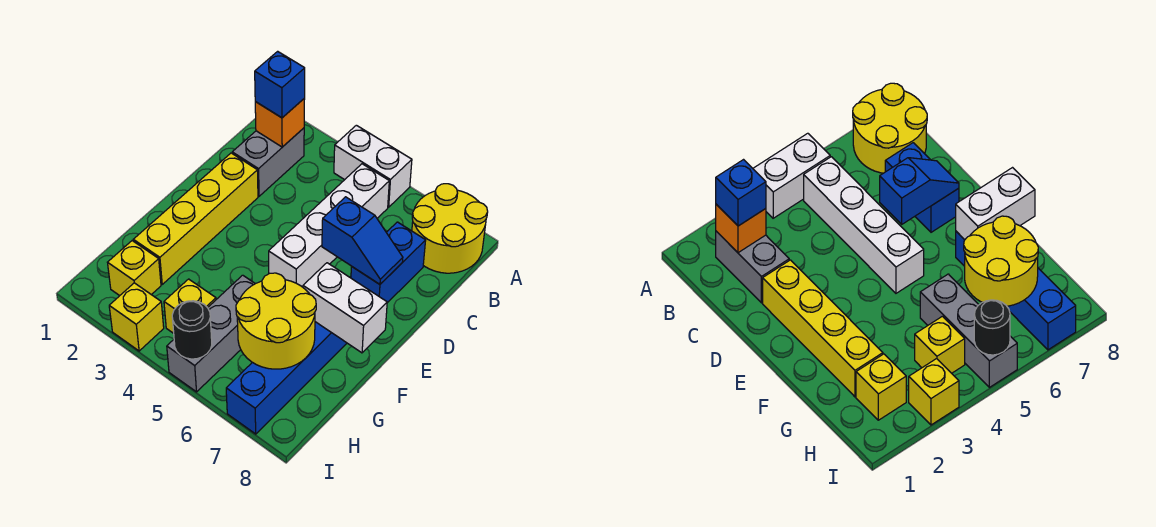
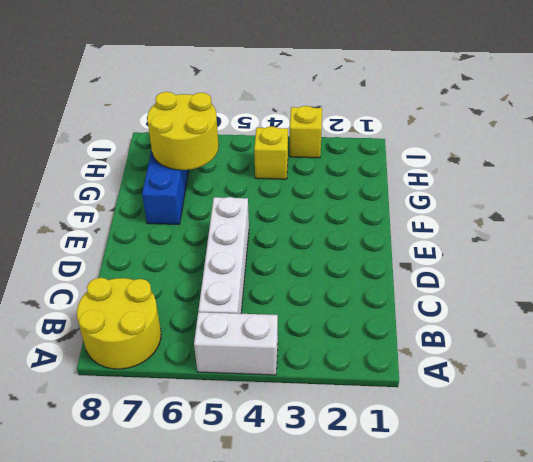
none -> grey 1x2 brick [232,128,304,196]
none -> blue 1x2 brick [351,222,426,303]
none -> yellow 1x4 brick [133,153,258,284]

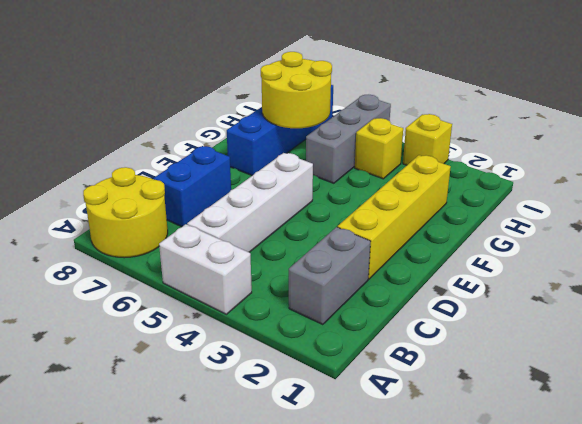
none -> yellow 1x1 brick [108,241,161,296]
none -> orange 1x1 brick [255,99,305,147]
none -> blue 1x2 slope [322,197,403,284]

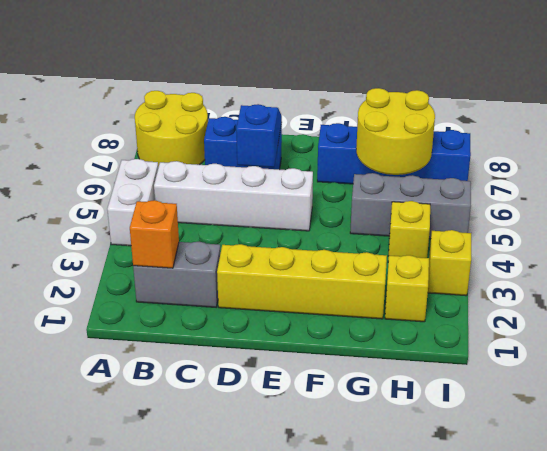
none -> white 1x2 brick [303,263,387,353]
none -> black 1x1 round brick [172,301,212,359]
none -> blue 1x1 brick [255,51,305,118]

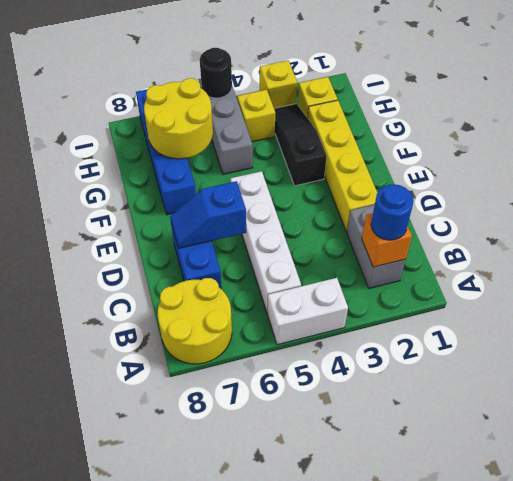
blue 1x1 round brick [371,184,413,240] -> blue 1x1 brick [255,51,305,118]
black 1x3 slope [274,104,326,186] -> none
none -> white 1x2 brick [303,263,387,353]

